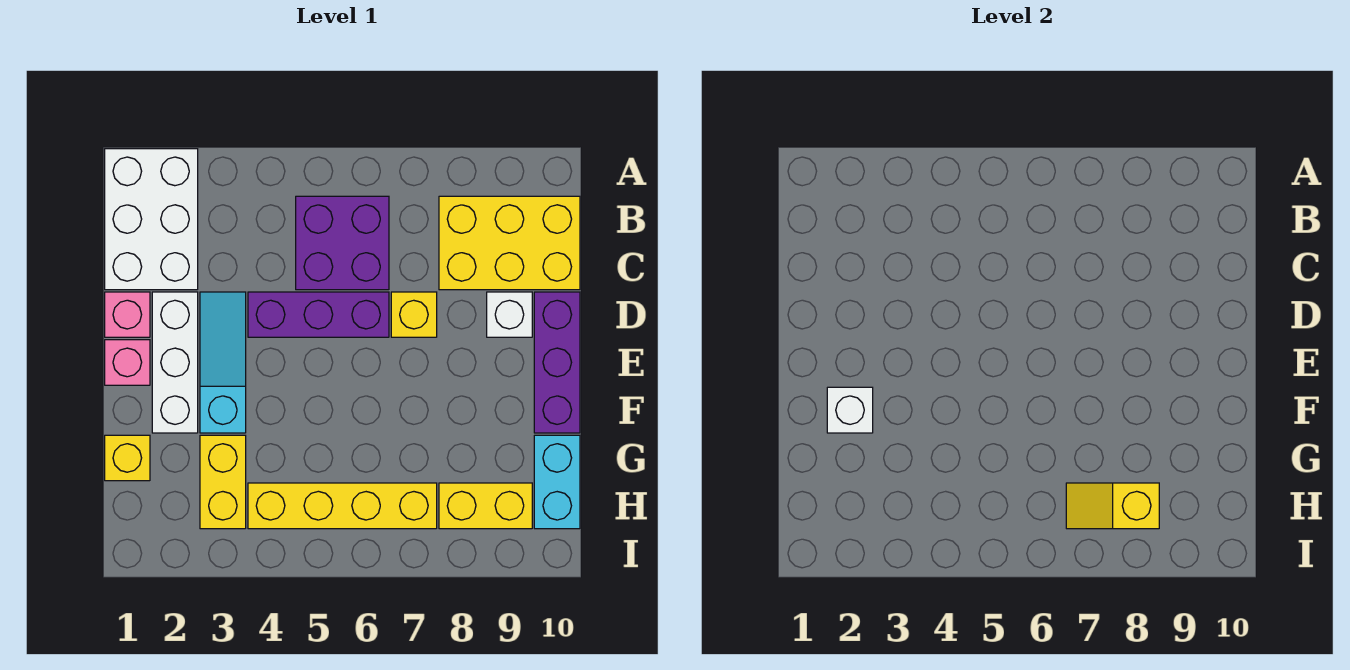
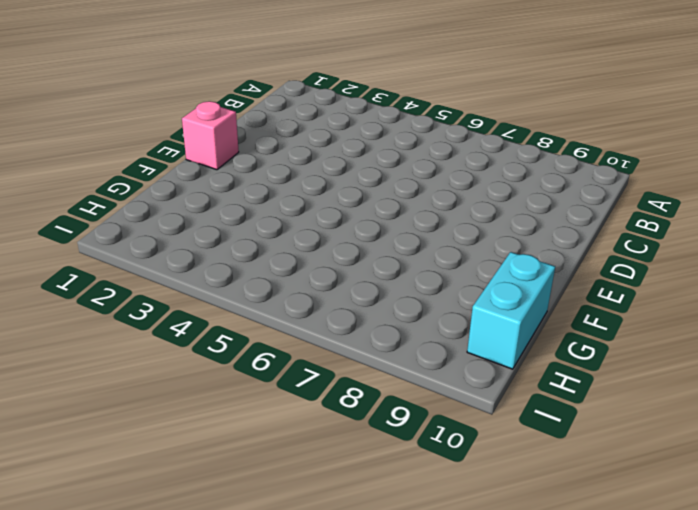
none -> white 2x3 brick [105,149,198,290]
none -> purple 2x2 brick [296,196,389,290]
none -> yellow 2x3 brick [439,196,580,290]

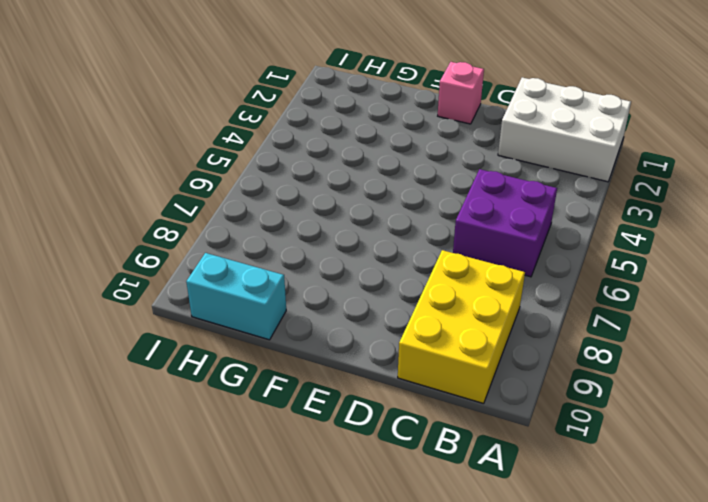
none -> pink 1x1 brick [105,292,150,337]
none -> white 1x3 brick [152,292,198,433]
none -> cyan 1x3 slope [200,292,246,433]

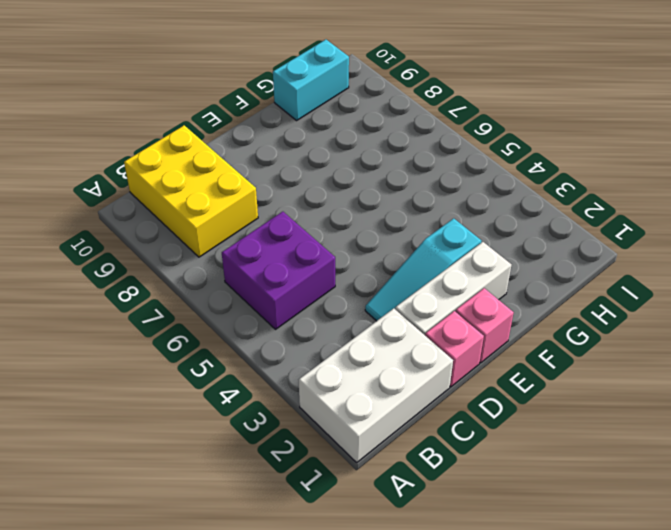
none -> purple 1x3 brick [248,292,389,337]
none -> yellow 1x1 brick [391,292,437,337]
none -> white 1x1 brick [487,292,532,337]

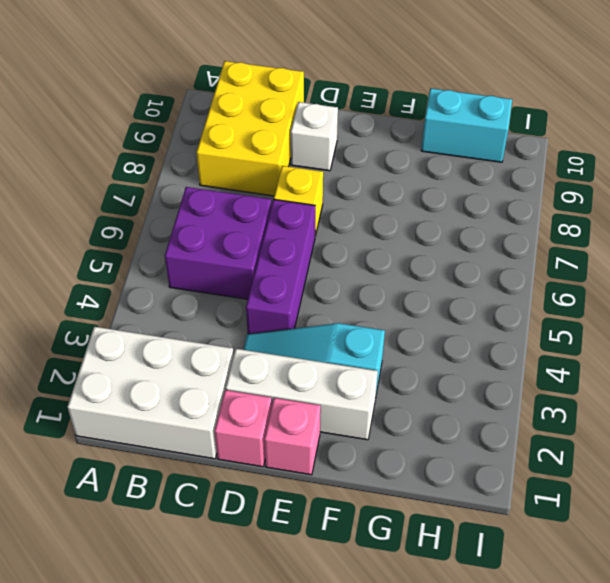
none -> purple 1x3 brick [534,292,580,433]
none -> yellow 1x1 brick [105,435,150,481]
none -> yellow 1x2 brick [200,435,246,529]

